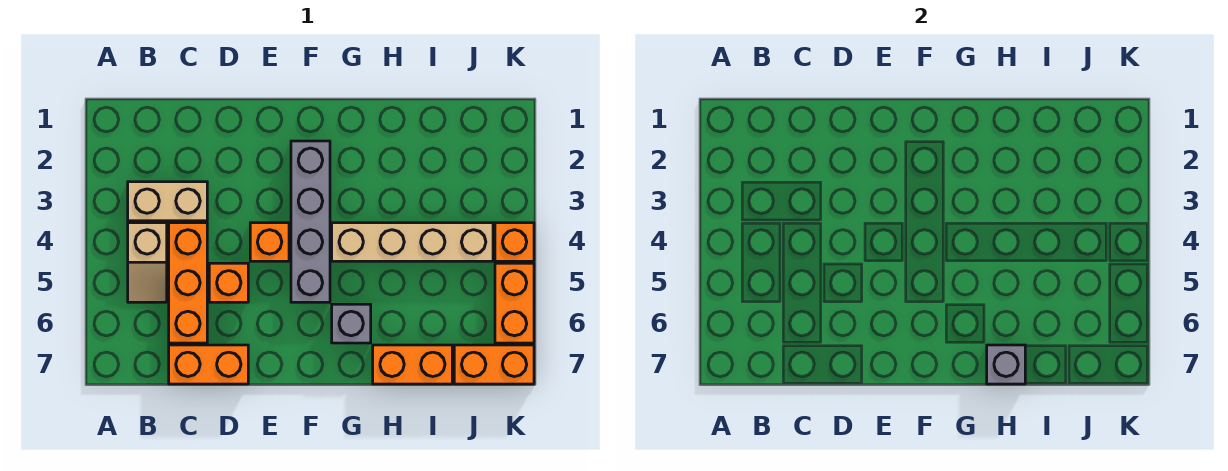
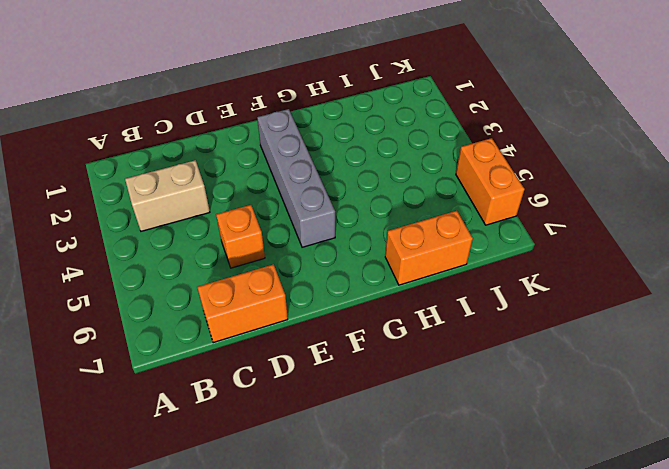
none -> tan 1x2 slope [128,223,167,302]
none -> orange 1x3 brick [169,223,207,343]
none -> orange 1x1 brick [250,223,289,261]

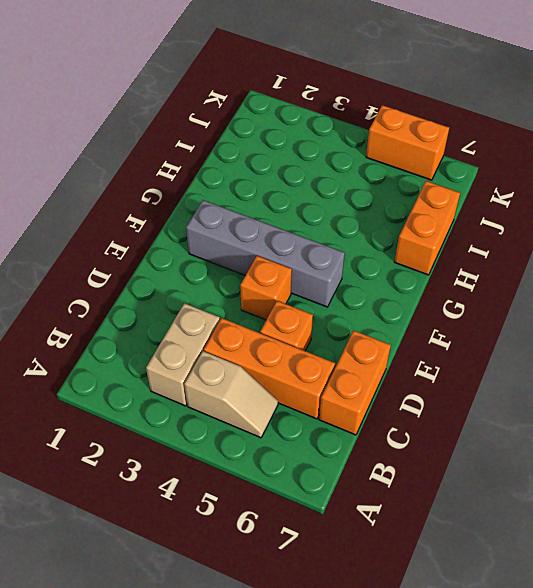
none -> tan 1x4 brick [332,223,493,261]
none -> grey 1x1 brick [332,304,371,343]
none -> orange 1x2 brick [454,345,534,384]

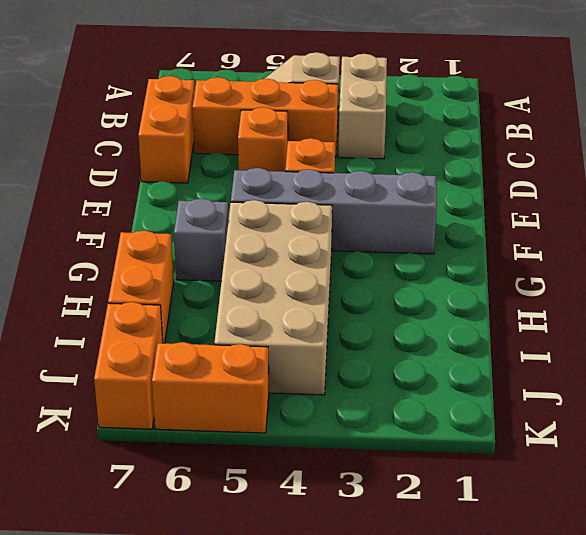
tan 2x4 brick [214,200,332,395] -> tan 1x4 brick [332,223,493,261]
none -> orange 1x1 brick [495,223,534,261]
none -> grey 1x1 brick [987,345,1025,384]

